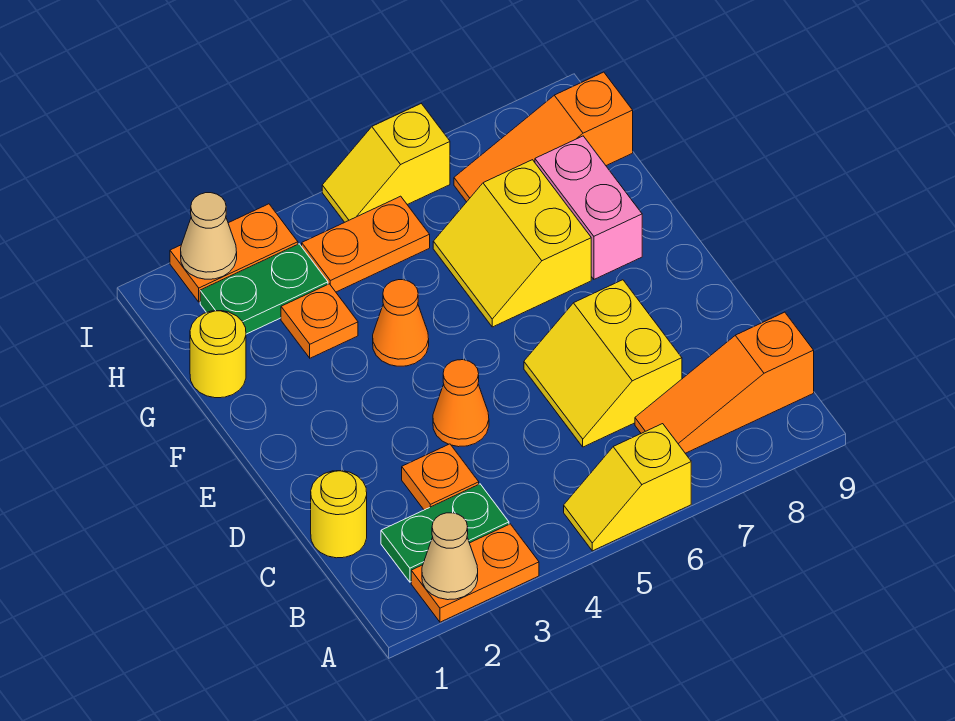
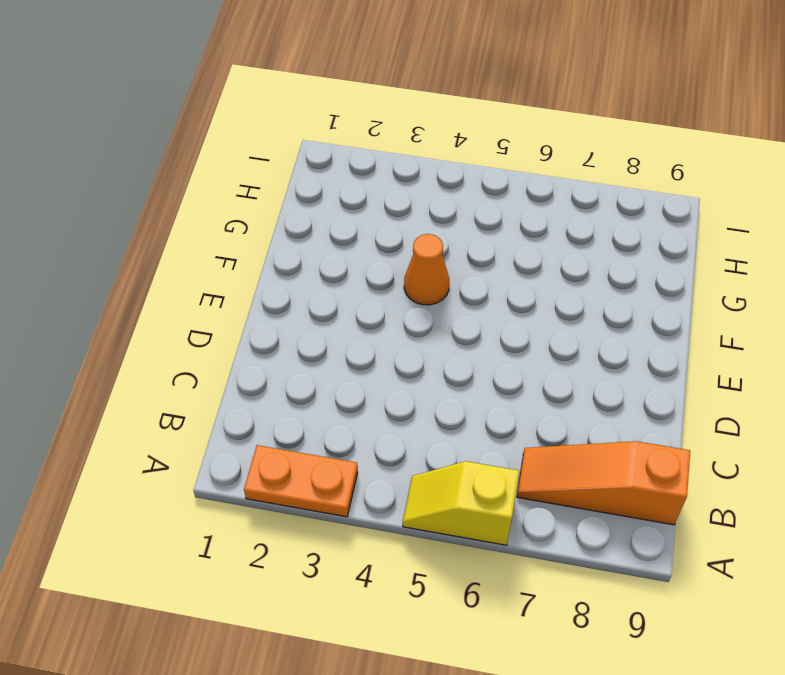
none -> green 1x2 plate [381,484,509,582]
none -> yellow 1x1 round brick [311,471,367,558]
none -> orange 1x1 plate [402,444,479,510]

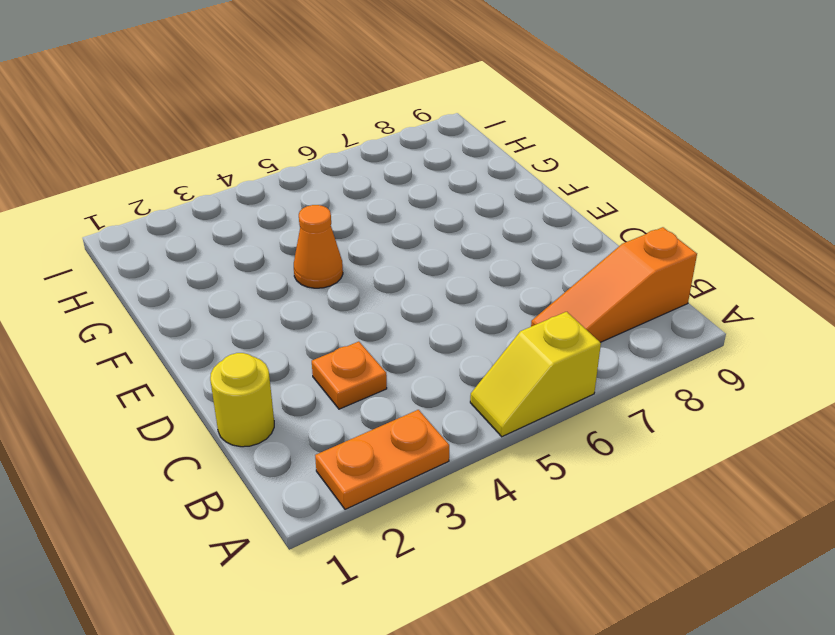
none -> green 1x2 plate [381,484,509,582]
none -> yellow 2x2 slope [524,280,682,447]
none -> orange 1x1 cone [433,360,489,447]

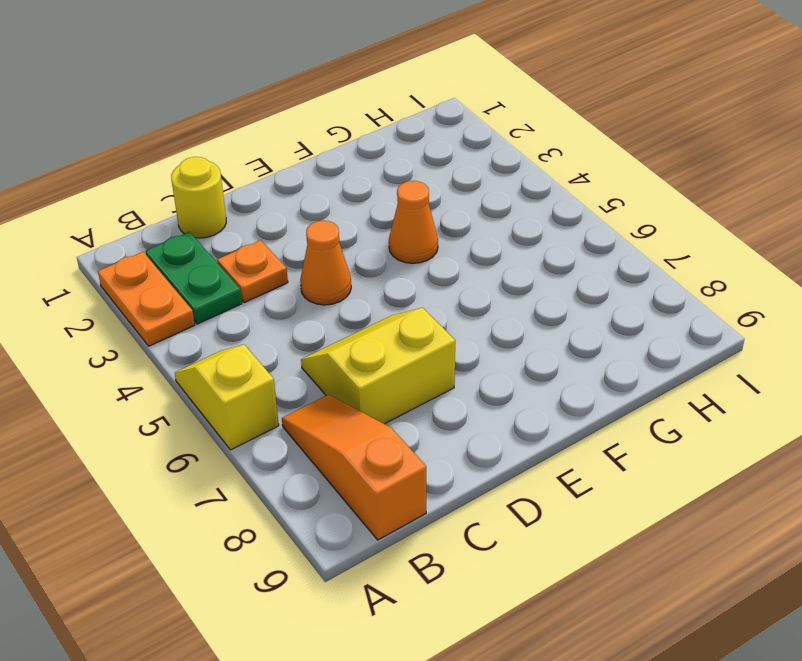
none -> yellow 2x2 slope [433,160,591,327]
none -> pink 1x2 brick [535,136,642,279]
none -> yellow 1x1 round brick [190,311,246,398]

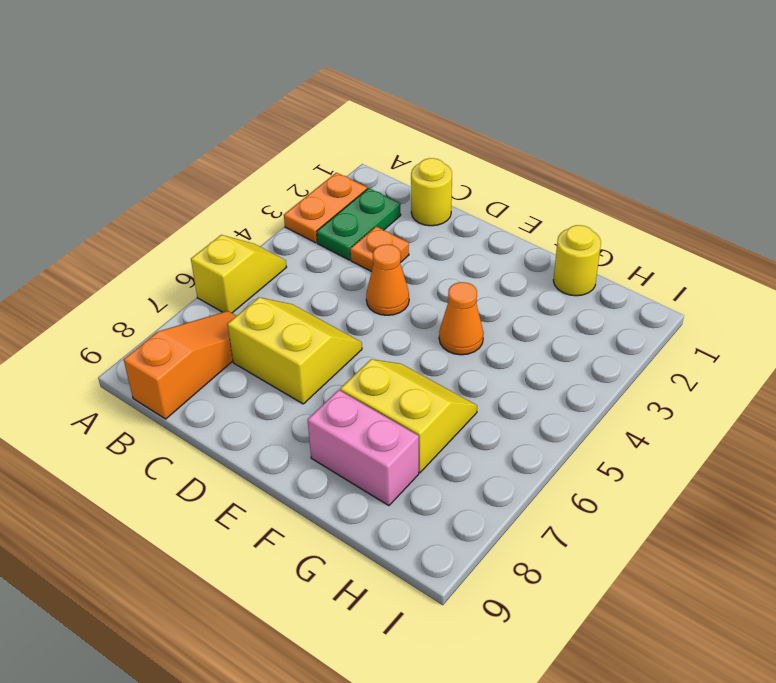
none -> orange 1x1 plate [281,284,358,358]
none -> green 1x2 plate [200,244,328,334]
none -> orange 1x2 plate [302,196,430,292]

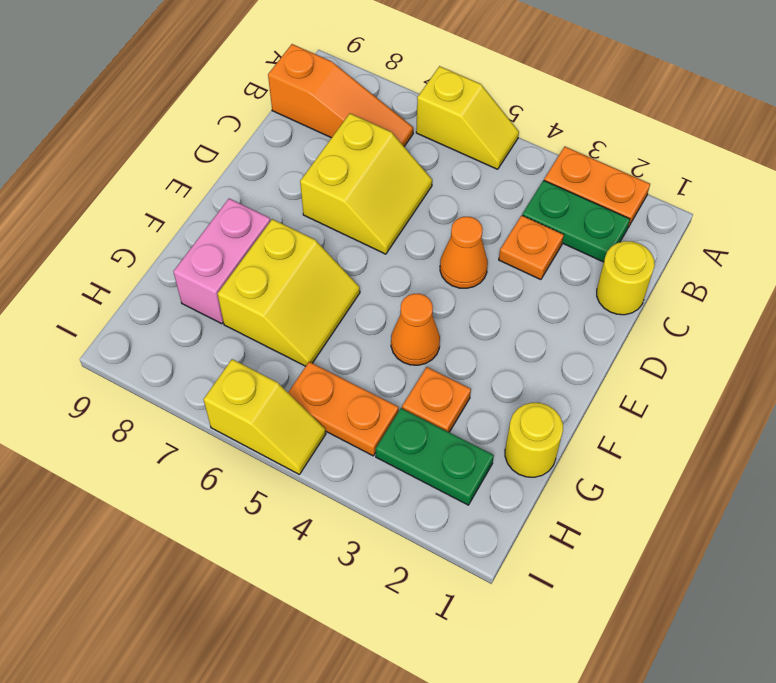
none -> orange 1x3 slope [454,72,633,202]
none -> orange 1x2 plate [170,204,298,302]
none -> tan 1x1 cone [422,513,478,600]

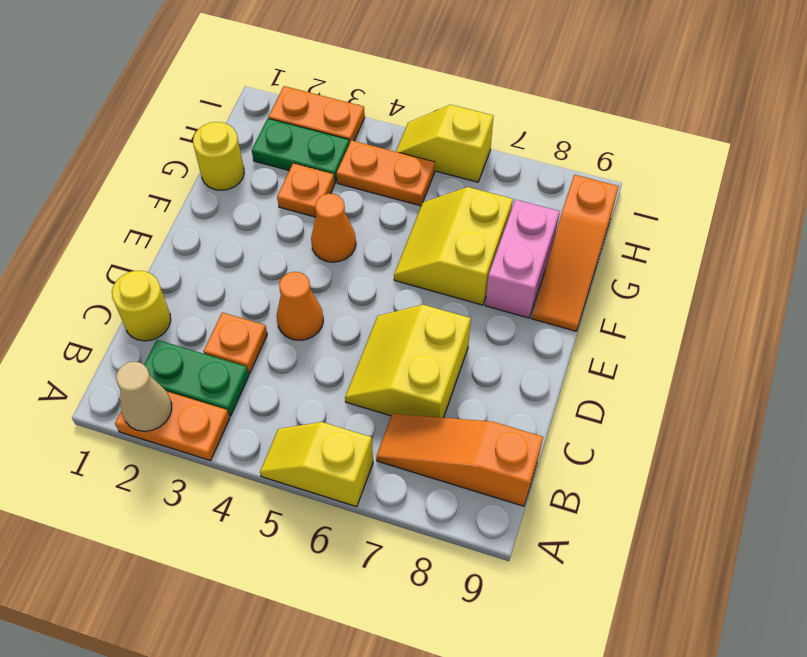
orange 1x3 slope [532,175,619,331] -> orange 1x3 slope turned to [454,72,633,202]
none -> tan 1x1 cone [181,193,237,279]

